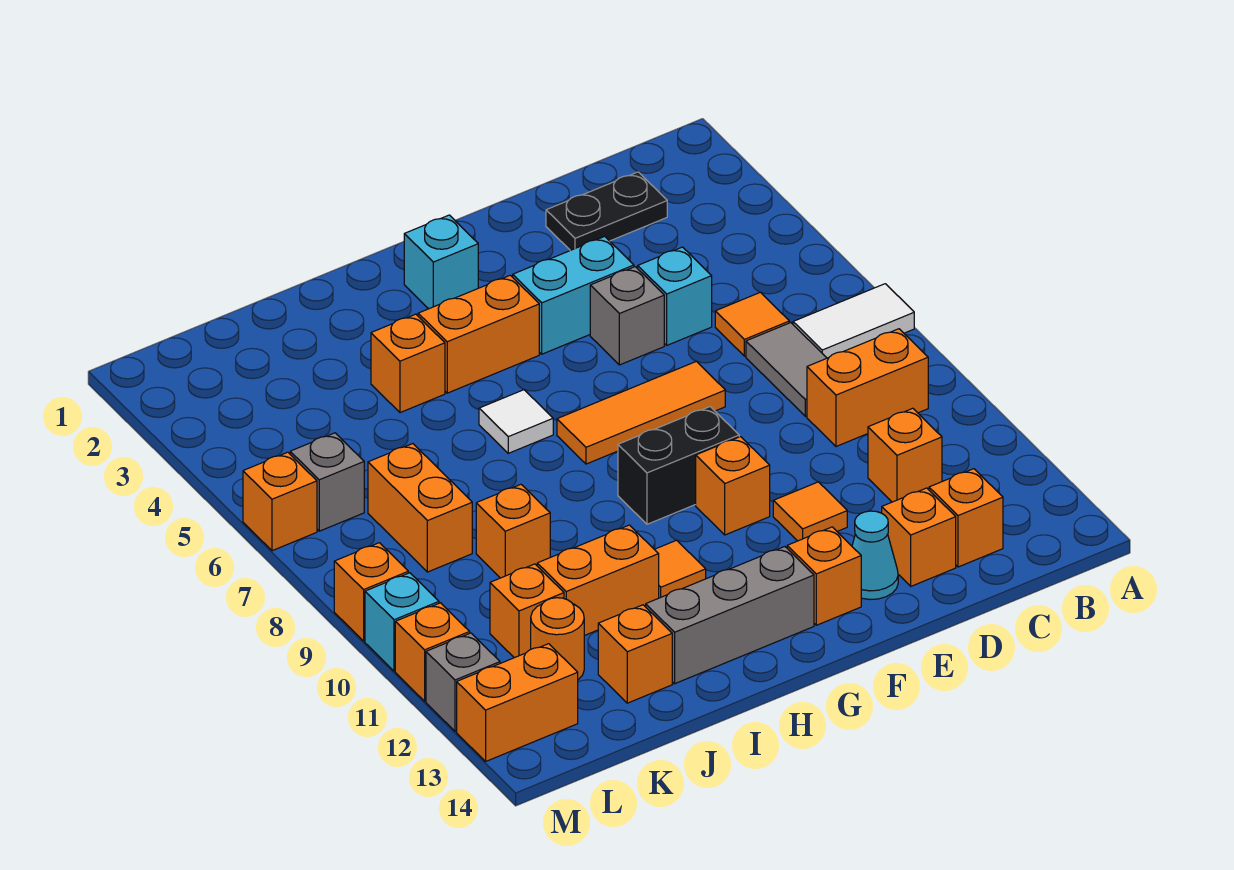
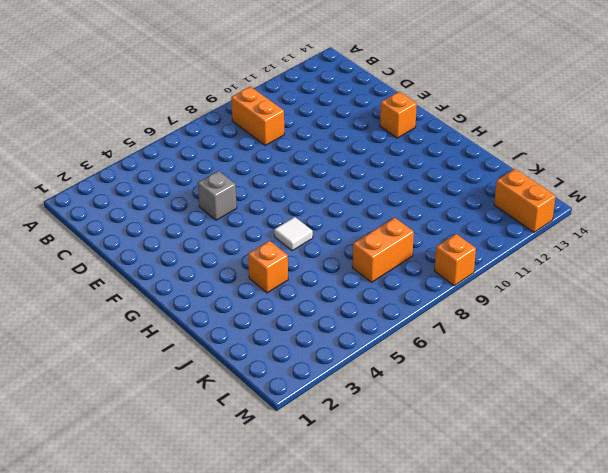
none -> white 1x2 tile [793,284,914,358]
none -> black 1x2 plate [546,172,667,250]
none -> orange 1x1 tile [715,292,789,356]
none -> grey 1x2 tile [746,322,826,416]

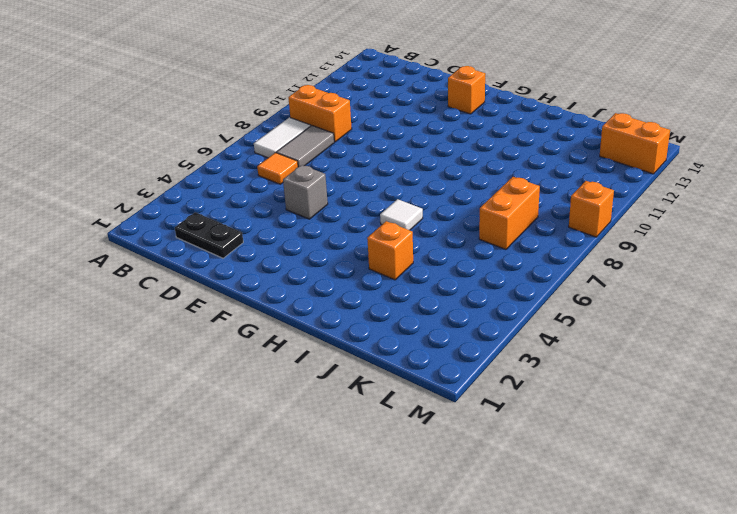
white 1x2 tile [254,117,311,158] -> white 1x2 tile turned to [793,284,914,358]
none -> orange 1x1 brick [868,408,942,502]
none -> orange 1x1 brick [929,469,1003,567]
none -> cyan 1x1 brick [638,247,712,345]
none -> orange 1x1 brick [882,488,956,586]

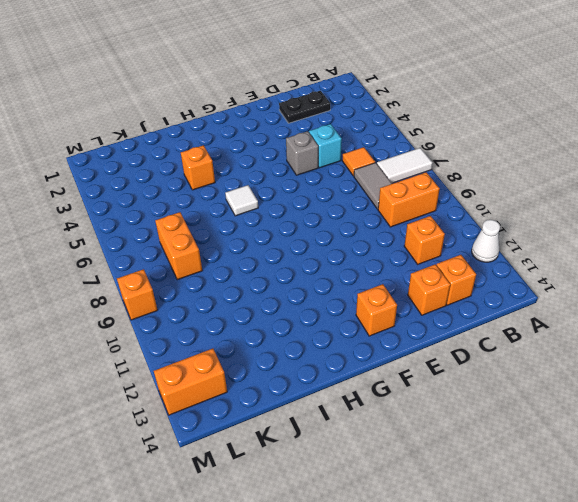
white 1x1 cone [472,220,500,262] -> none
none -> cyan 1x2 brick [513,236,634,354]
none -> orange 1x3 tile [557,361,725,464]
none -> orange 1x1 tile [773,482,847,541]
none -> cyan 1x1 cone [852,511,898,600]

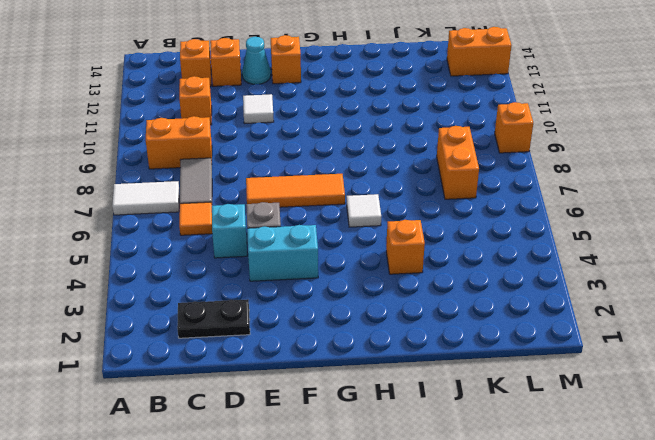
white 1x1 tile [243,94,274,123] -> orange 1x1 tile [773,482,847,541]
none -> black 1x2 brick [618,407,739,524]
none -> orange 1x1 brick [696,437,770,535]
none -> cyan 1x1 brick [404,215,478,309]
none -> orange 1x2 brick [418,275,539,393]

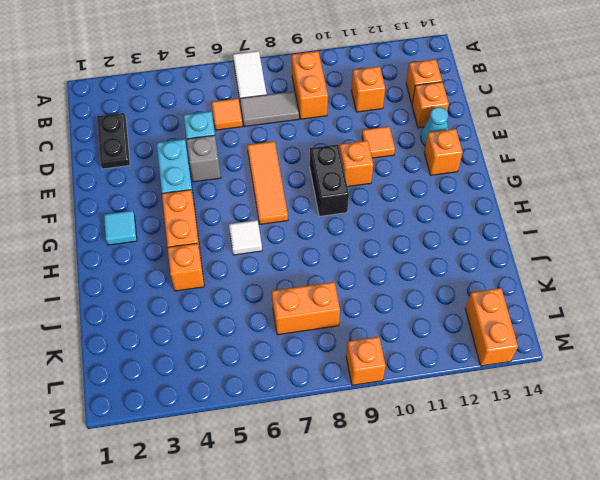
cyan 1x1 tile [104,211,137,245] -> cyan 1x1 brick [404,215,478,309]
none -> grey 1x3 brick [646,547,814,684]
none -> orange 1x1 tile [654,540,706,598]
none -> orange 1x2 brick [537,525,659,636]
none -> orange 1x1 brick [476,484,550,578]

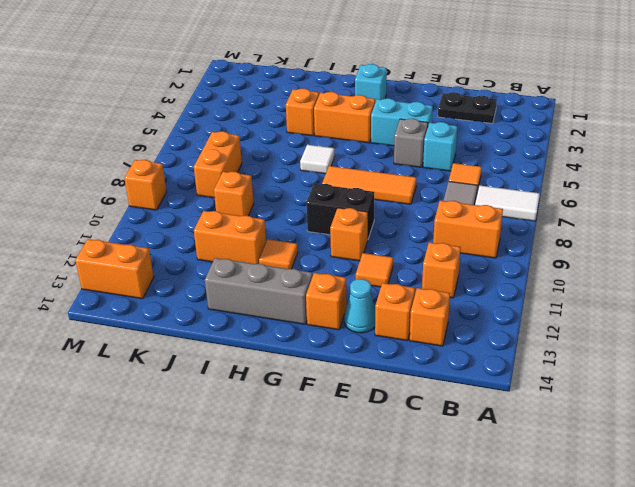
none -> orange 1x1 brick [598,605,672,703]
none -> orange 1x1 brick [490,564,564,658]
none -> orange 1x1 round brick [531,598,584,680]
none -> grey 1x1 brick [290,433,364,531]

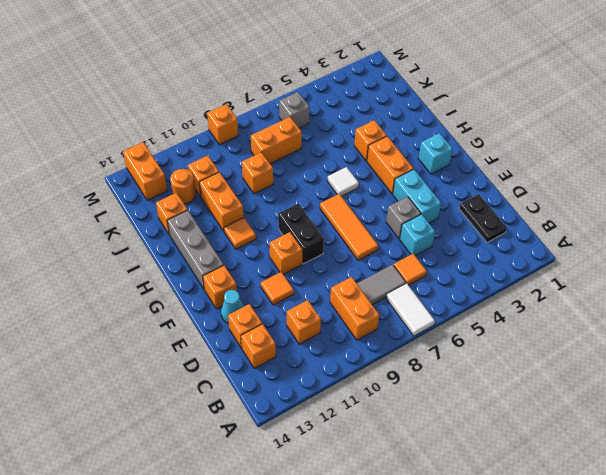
none -> orange 1x1 brick [243,452,317,551]
none -> cyan 1x1 brick [365,573,439,671]
none -> orange 1x1 brick [395,603,470,701]
none -> grey 1x1 brick [426,633,500,731]

